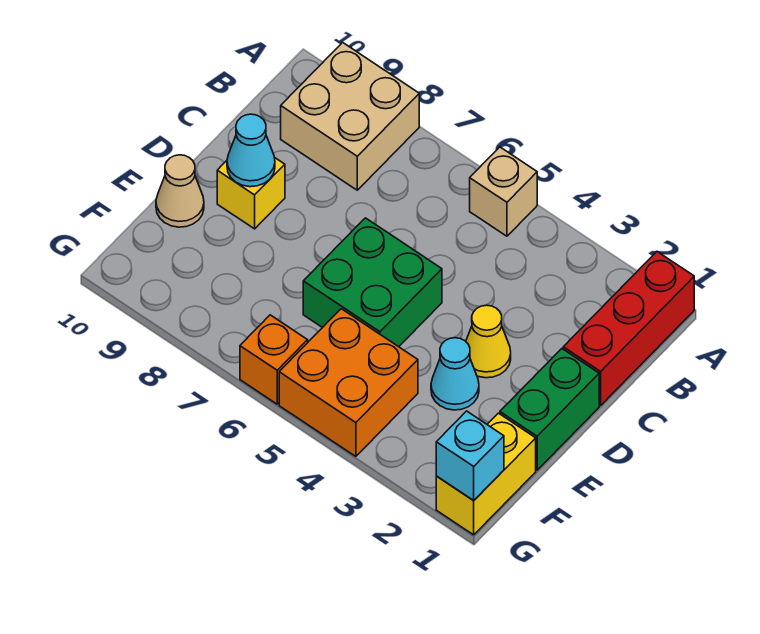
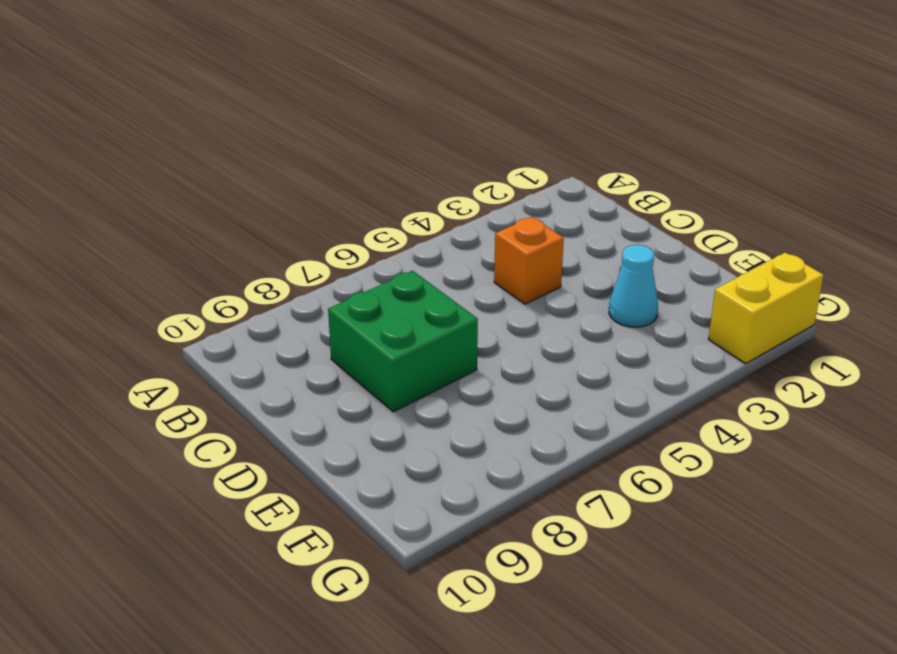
orange 1x1 brick [494,217,564,304] -> orange 1x1 brick moved to [240,315,308,404]
green 2x2 brick [328,271,478,412] -> green 2x2 brick moved to [303,218,442,347]
yellow 1x2 brick [709,253,823,364] -> yellow 1x2 brick turned to [436,413,536,535]
none -> red 1x3 brick [563,252,694,405]
none -> tan 1x1 brick [470,147,537,236]
none -> tan 2x2 brick [281,42,419,190]

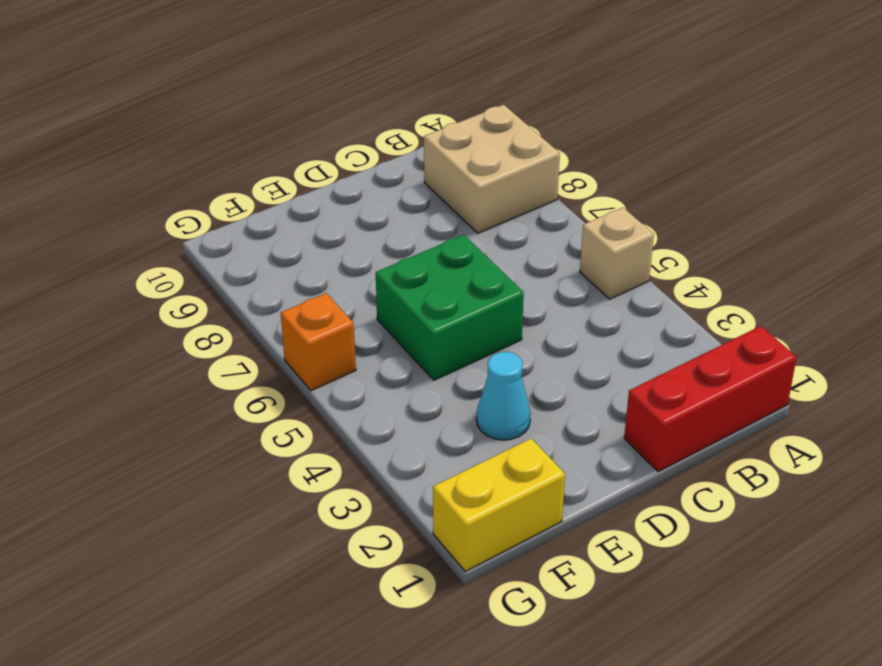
none -> green 1x2 brick [500,349,599,470]
none -> yellow 1x1 cone [466,305,511,378]
none -> yellow 1x1 brick [217,157,285,229]

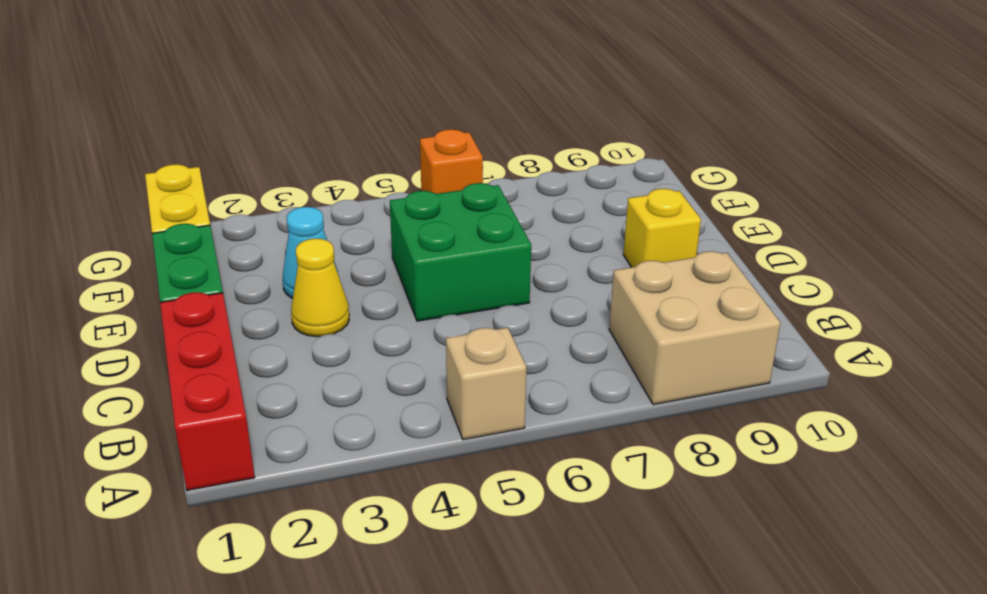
none -> tan 1x1 cone [156,155,204,227]
none -> orange 2x2 brick [279,309,418,456]
none -> cyan 1x1 cone [227,114,275,187]

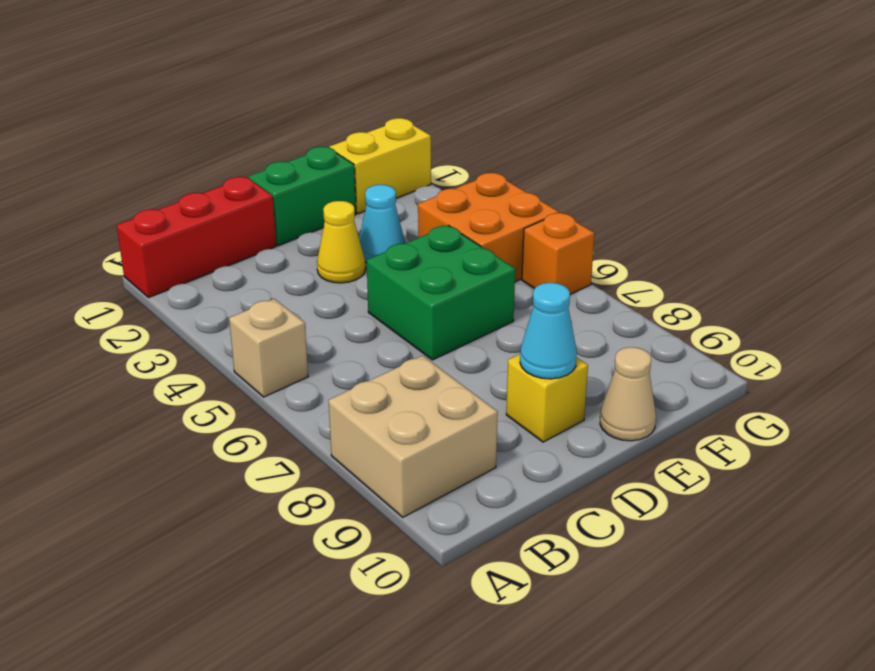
none -> cyan 1x1 brick [436,411,504,501]

